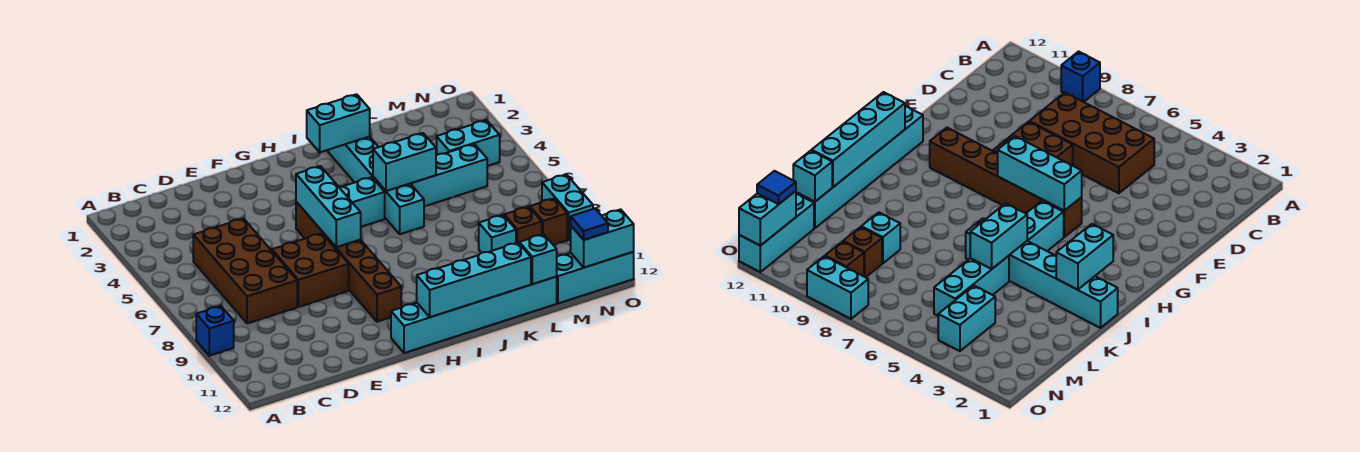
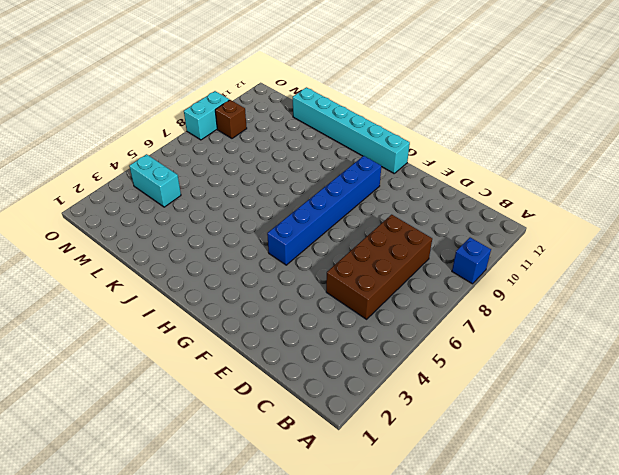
blue 1x6 brick [267,156,381,265] -> brown 1x6 brick [296,202,401,322]
none -> brown 2x2 brick [272,233,349,307]
none -> cyan 1x2 brick [339,177,385,227]
none -> cyan 1x6 brick [327,136,424,234]

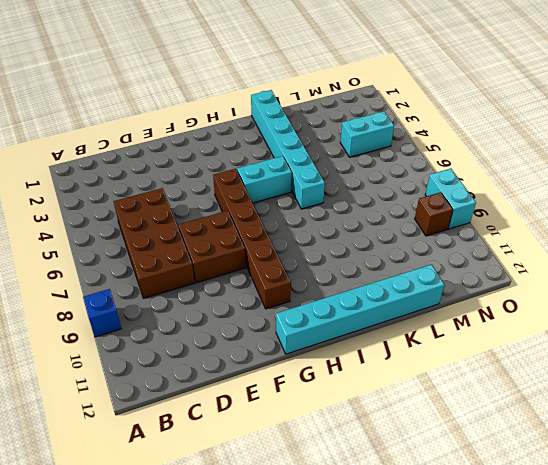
none -> cyan 1x3 brick [410,144,487,206]
none -> cyan 1x1 brick [479,215,516,253]
none -> brown 1x1 brick [504,207,542,243]

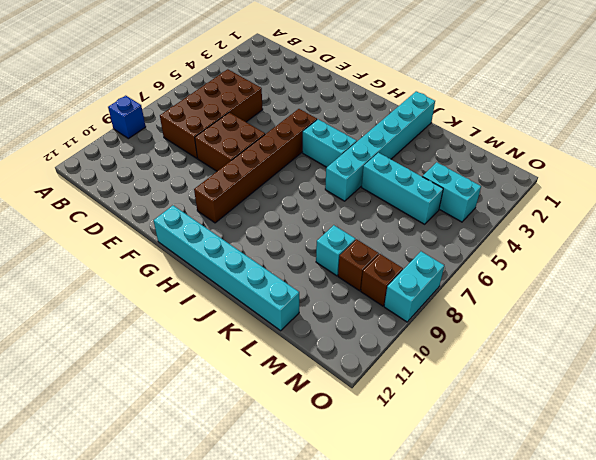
none -> cyan 1x3 brick [556,252,634,303]
none -> cyan 1x3 brick [296,166,361,247]
none -> cyan 1x4 brick [417,243,531,317]

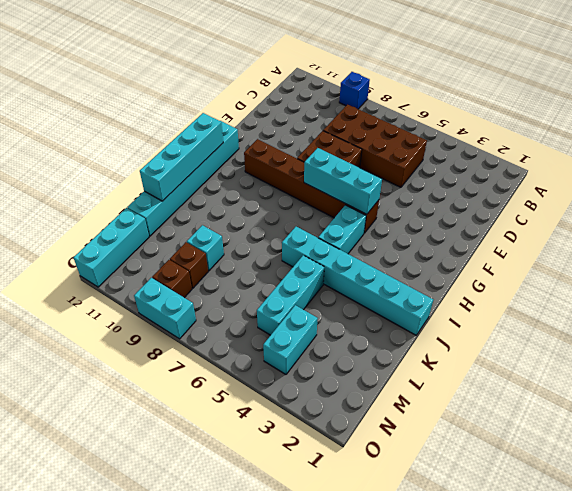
none -> cyan 1x2 brick [307,94,370,152]
none -> cyan 1x2 brick [373,133,436,191]
none -> cyan 1x1 brick [519,234,557,284]

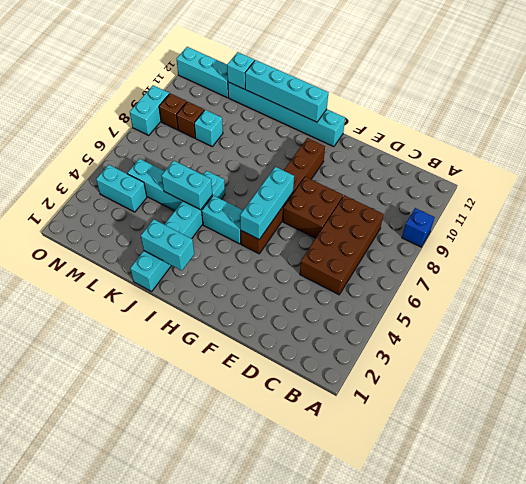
none -> cyan 1x2 brick [571,209,634,267]
none -> blue 1x1 tile [571,209,608,240]

